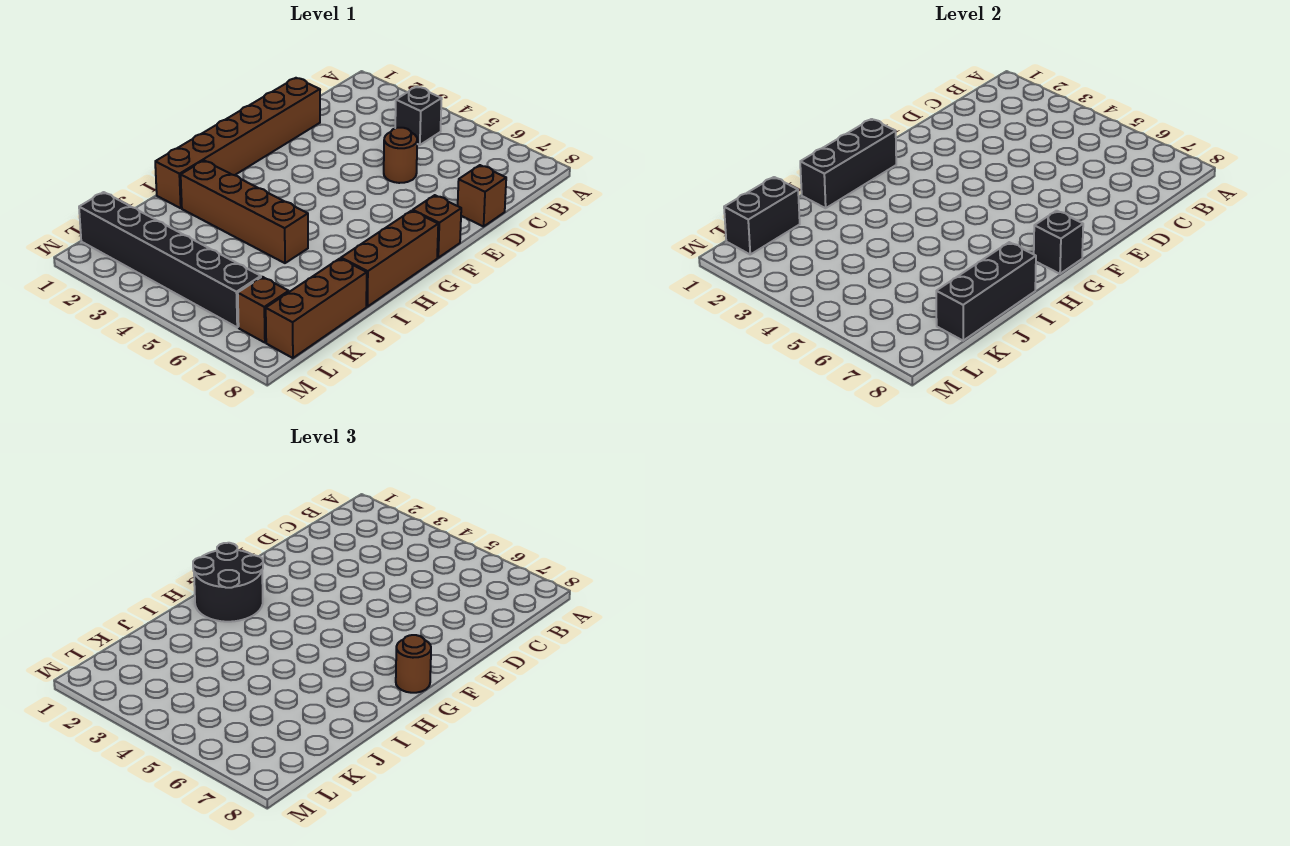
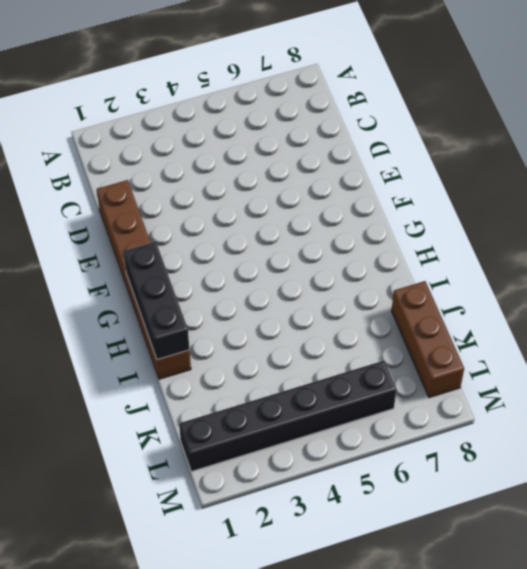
none -> black 1x1 brick [395,87,442,145]
none -> brown 1x1 round brick [384,128,417,183]
none -> brown 1x1 brick [458,165,506,227]

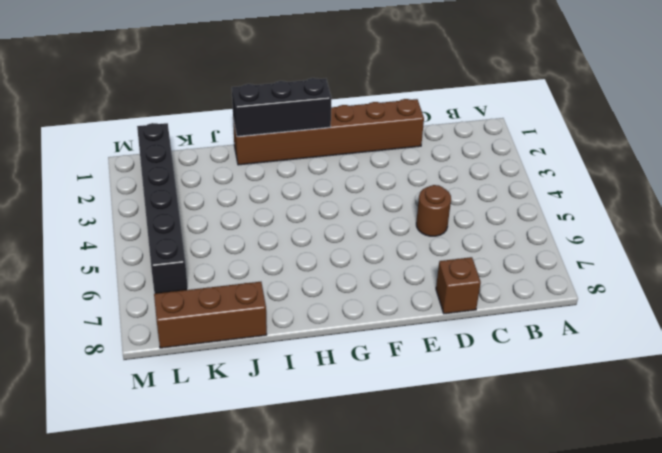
none -> black 1x1 brick [395,87,442,145]
none -> brown 1x1 brick [413,195,461,258]
none -> brown 1x3 brick [341,211,438,307]

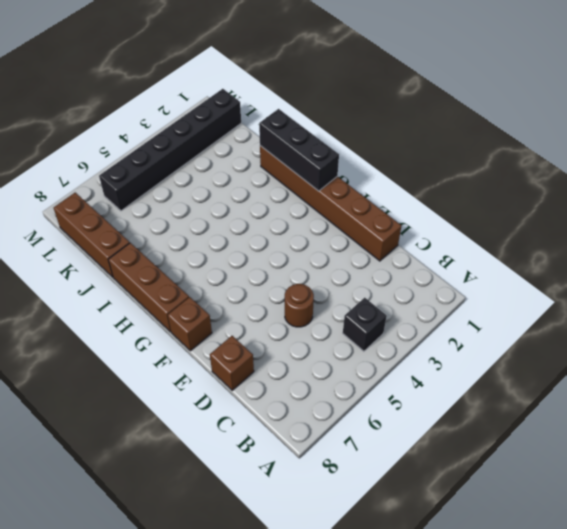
none -> brown 1x4 brick [181,161,308,263]
none -> brown 1x1 brick [238,277,289,343]
none -> black 1x1 brick [1034,211,1083,274]

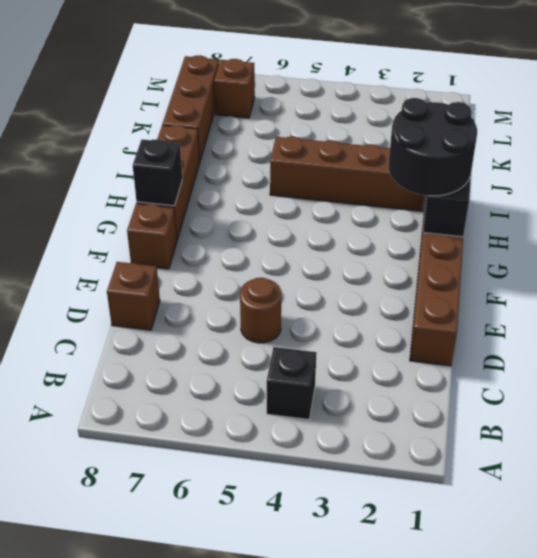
none -> black 1x6 brick [79,192,261,327]
none -> black 1x3 brick [936,242,1036,341]
none -> black 1x2 brick [724,177,800,254]

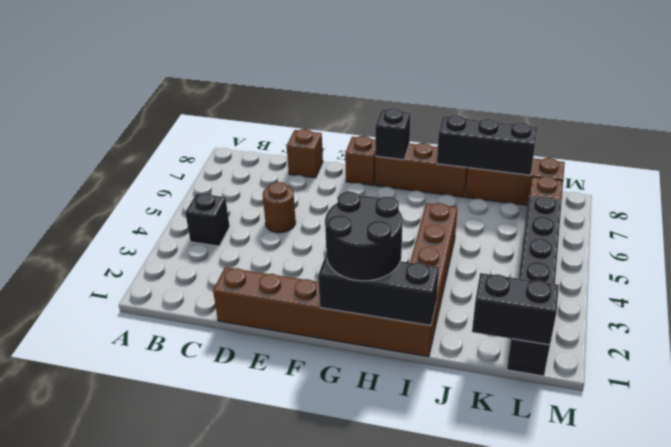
none -> brown 1x1 round brick [396,635,431,693]

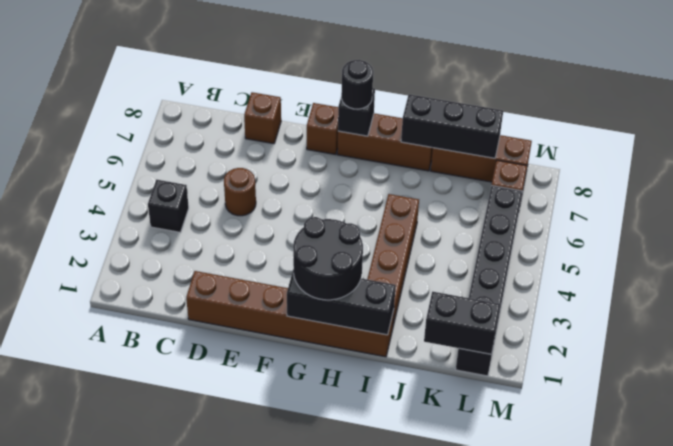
black 1x1 round brick [341,60,373,109] -> brown 1x1 round brick [396,635,431,693]

